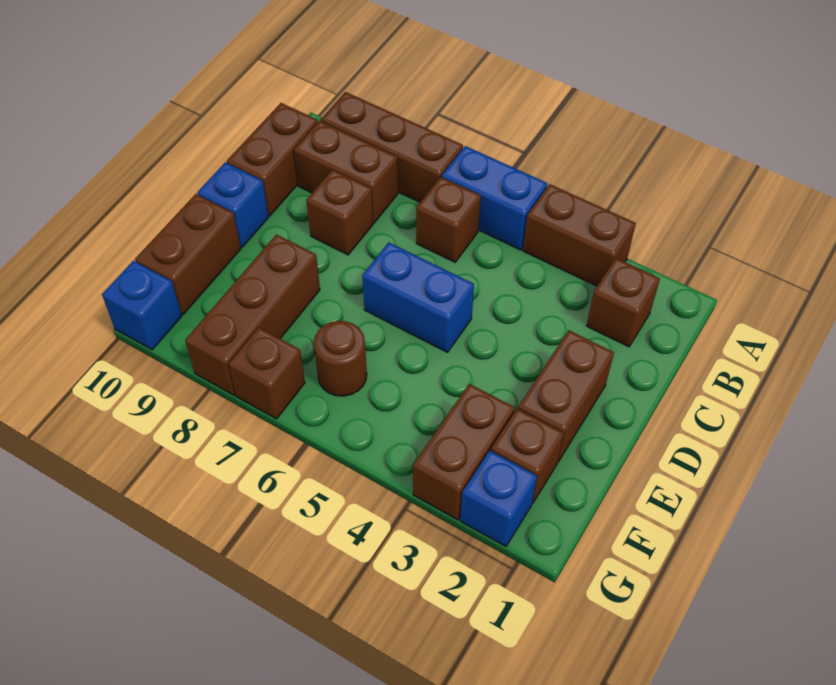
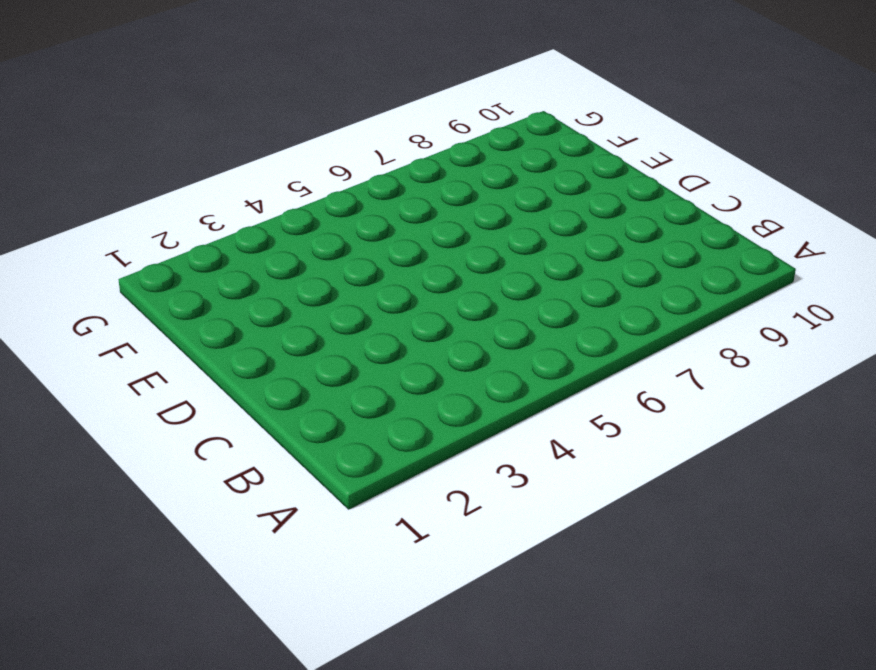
none -> brown 1x2 brick [523,184,636,286]
none -> blue 1x2 brick [442,146,547,250]
none -> brown 1x3 brick [321,92,463,202]

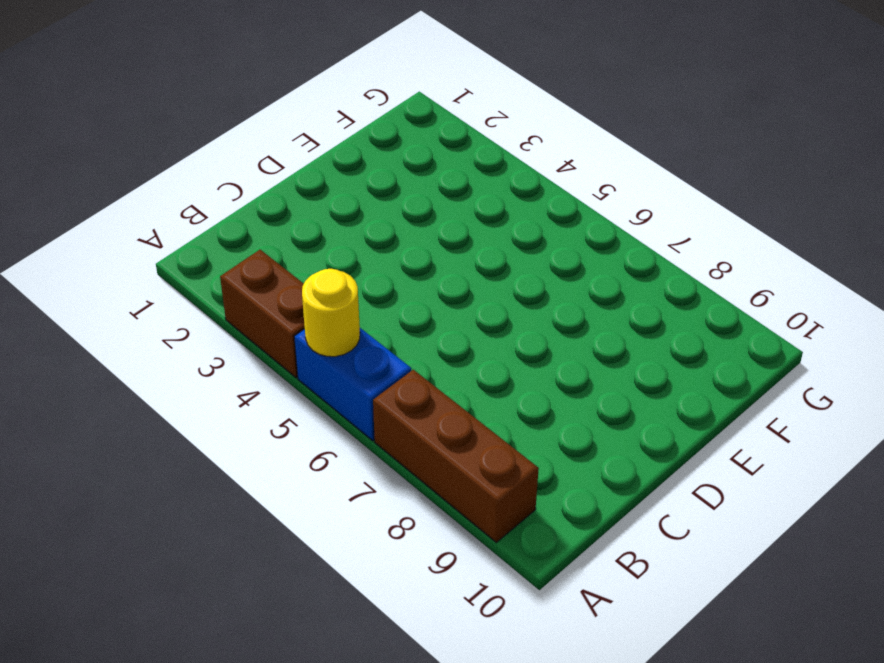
yellow 1x1 round brick [302,269,360,357] -> none
none -> brown 1x1 brick [587,258,660,347]
none -> brown 1x1 brick [416,177,481,262]
none -> brown 1x2 brick [294,121,398,223]

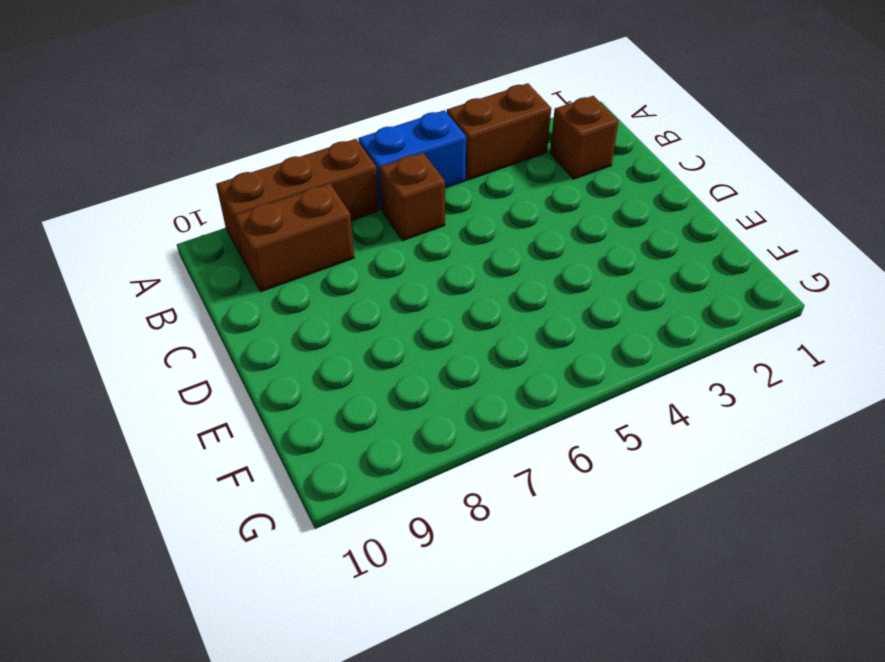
none -> brown 1x2 brick [227,103,318,216]
none -> brown 1x1 brick [306,170,373,255]
none -> brown 1x2 brick [518,330,614,462]

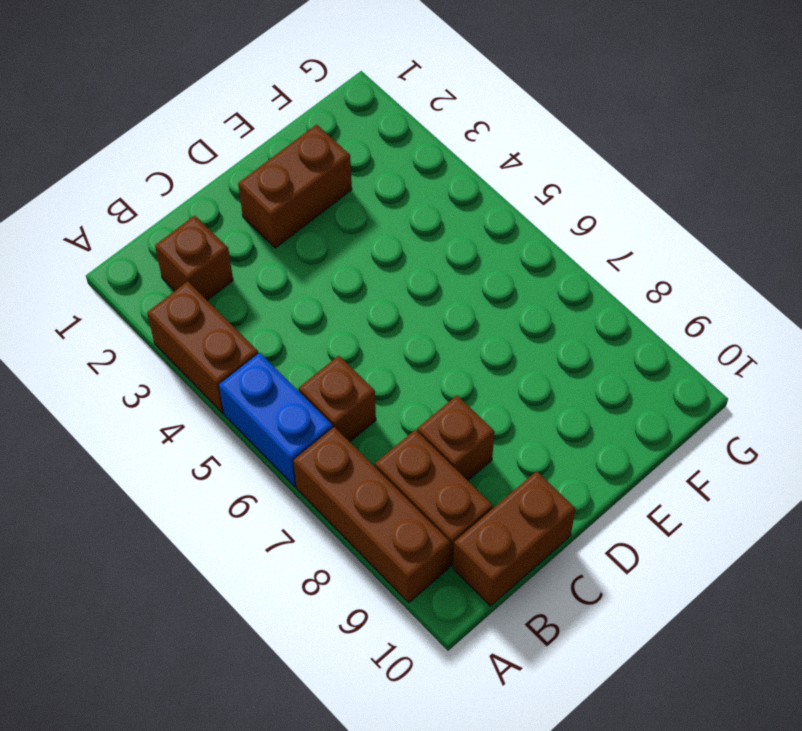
none -> blue 1x2 brick [362,242,474,353]
none -> blue 1x1 brick [197,162,269,247]
none -> brown 1x3 brick [185,235,320,395]

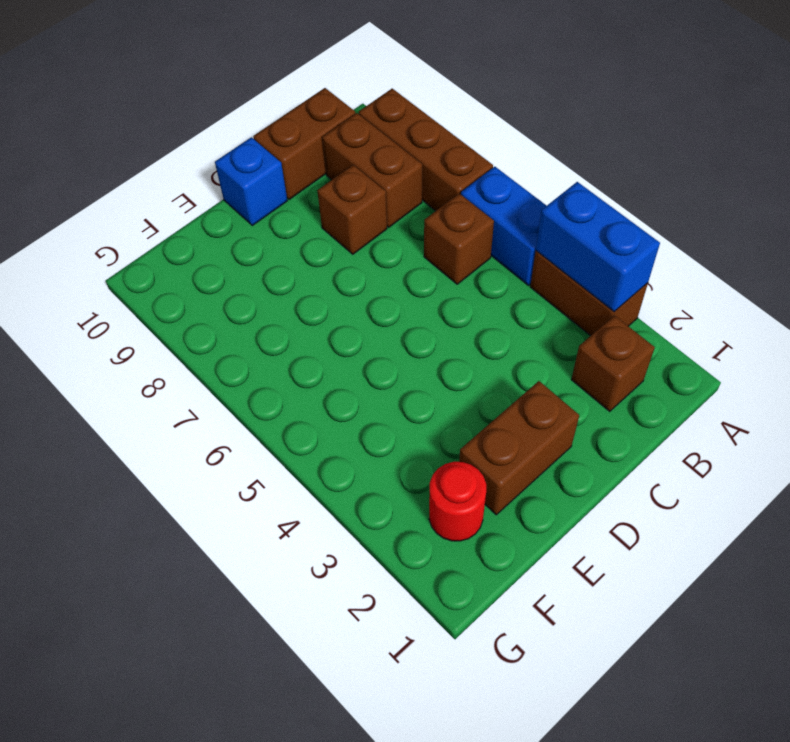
blue 1x2 brick [536,182,660,312] -> blue 1x2 brick moved to [362,242,474,353]
red 1x1 round brick [429,462,486,541] -> brown 1x1 brick [491,409,564,503]
none -> brown 1x3 brick [185,235,320,395]
none -> brown 1x2 brick [135,194,241,314]
none -> brown 1x2 brick [413,384,515,520]

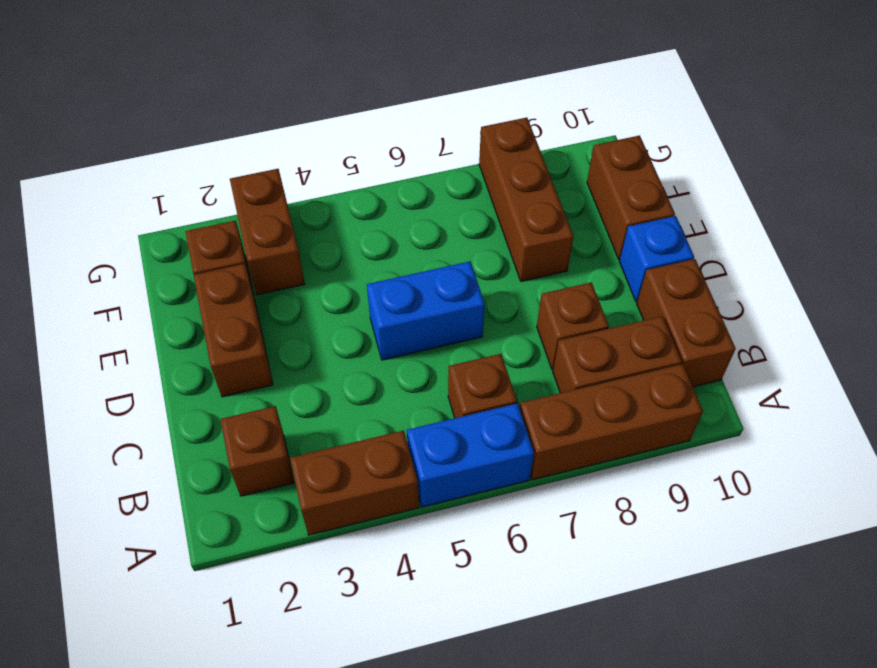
none -> brown 1x1 round brick [314,321,367,396]
none -> blue 1x1 brick [460,451,537,546]
none -> brown 1x1 brick [228,327,305,419]

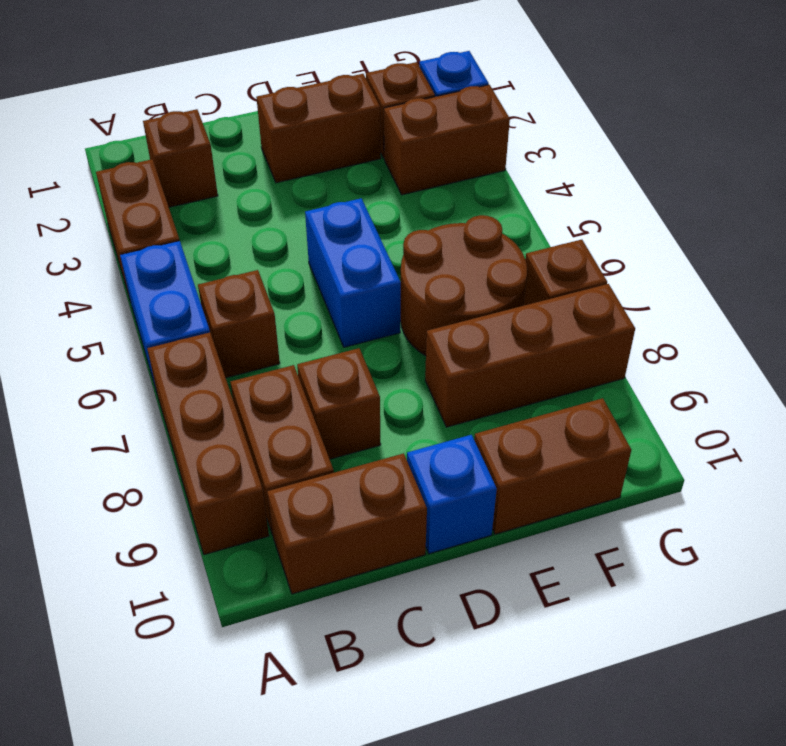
brown 2x2 round brick [401,215,527,356] -> brown 1x1 round brick [314,321,367,396]
none -> blue 1x1 brick [102,261,182,350]

